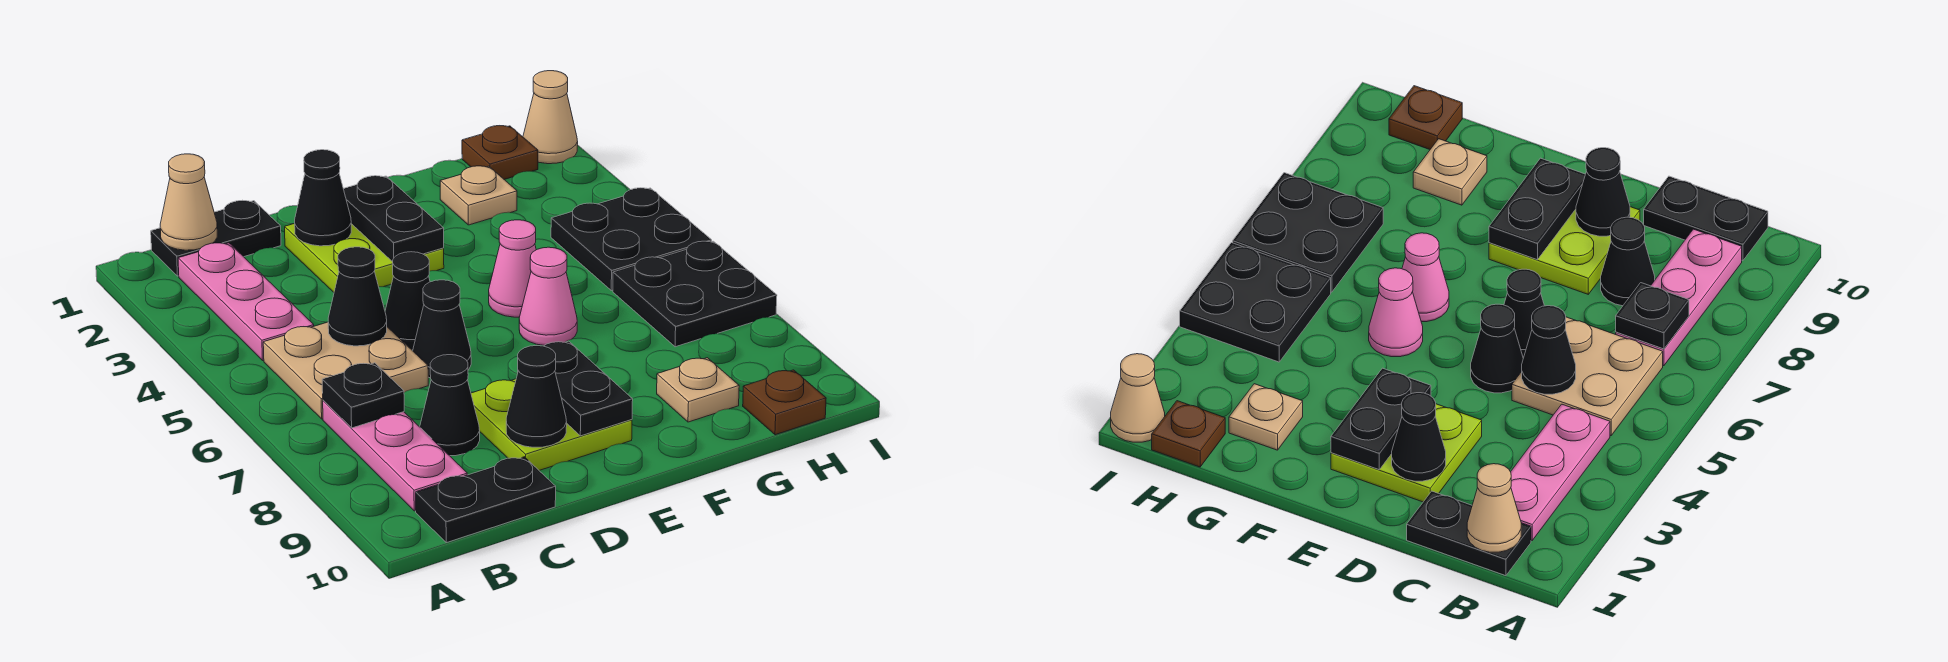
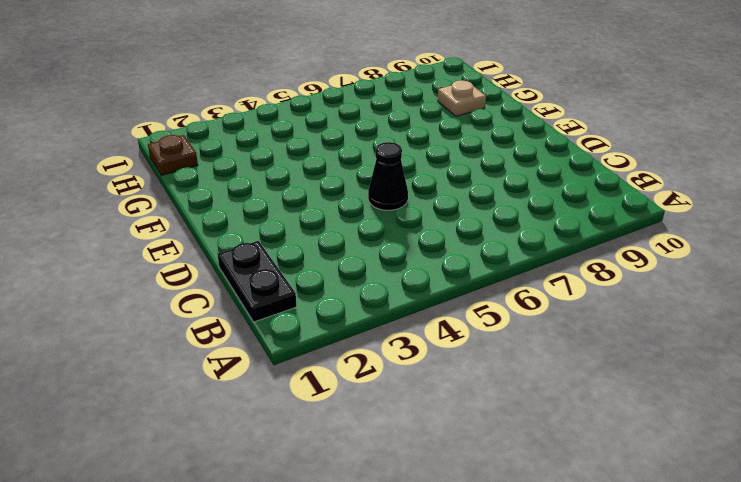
none -> pink 1x3 plate [178,243,314,360]
none -> tan 2x2 plate [263,322,428,419]
none -> pink 1x3 plate [323,400,467,511]

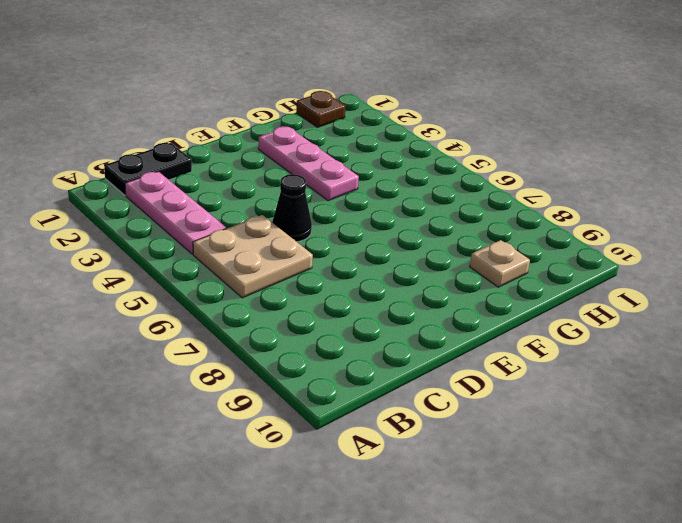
pink 1x3 plate [258,126,359,201] -> pink 1x3 plate moved to [323,400,467,511]
none -> black 1x2 plate [416,457,556,543]
none -> black 1x1 cone [420,355,480,456]
none -> lime 2x2 plate [285,223,444,292]

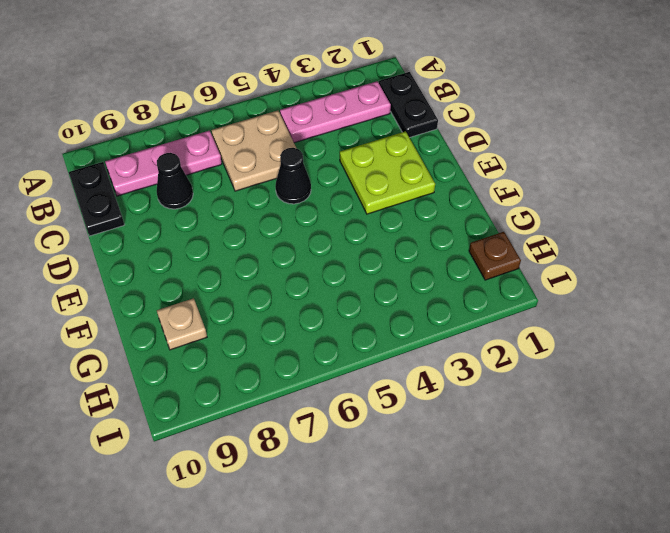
none -> black 1x1 cone [413,280,471,378]
none -> lime 2x2 plate [471,379,632,470]
none -> pink 1x1 cone [489,220,536,317]

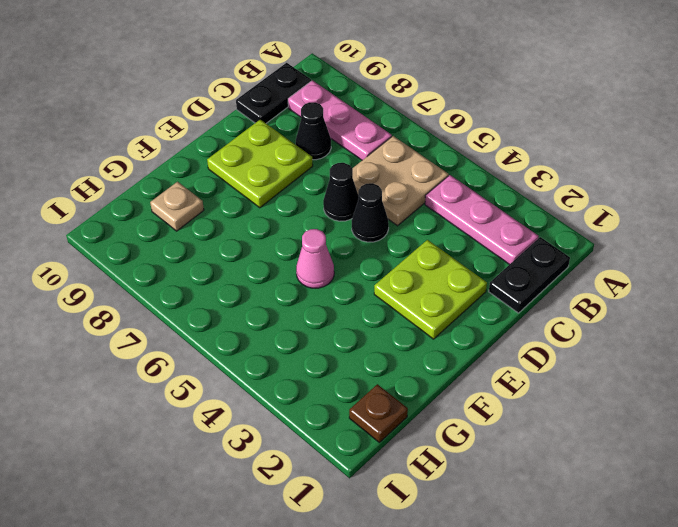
none -> pink 1x1 cone [519,247,577,345]
none -> tan 1x1 plate [440,166,517,225]
none -> black 2x2 plate [551,188,712,291]

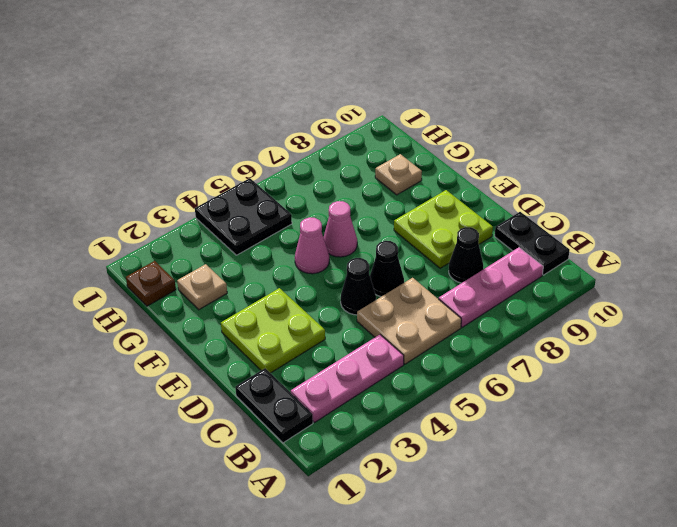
none -> black 2x2 plate [613,241,777,347]
none -> brown 1x1 plate [743,370,826,435]
none -> tan 1x1 cone [523,71,578,164]

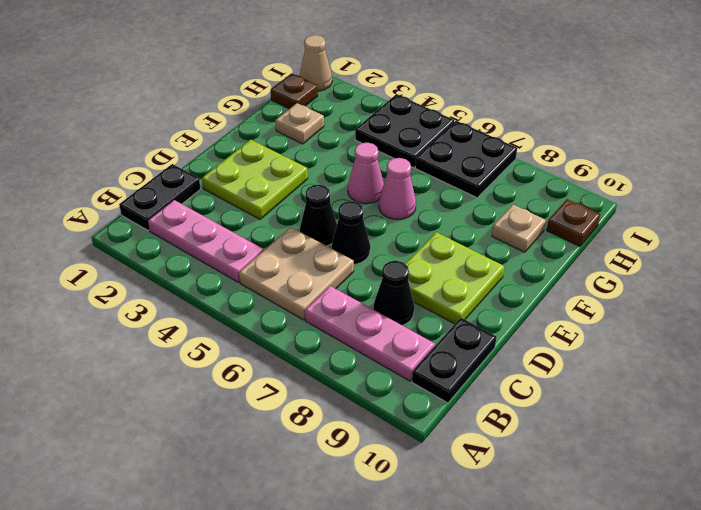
none -> tan 1x1 cone [160,154,217,250]
none -> black 1x1 plate [322,363,404,428]
none -> black 1x1 cone [328,247,387,346]

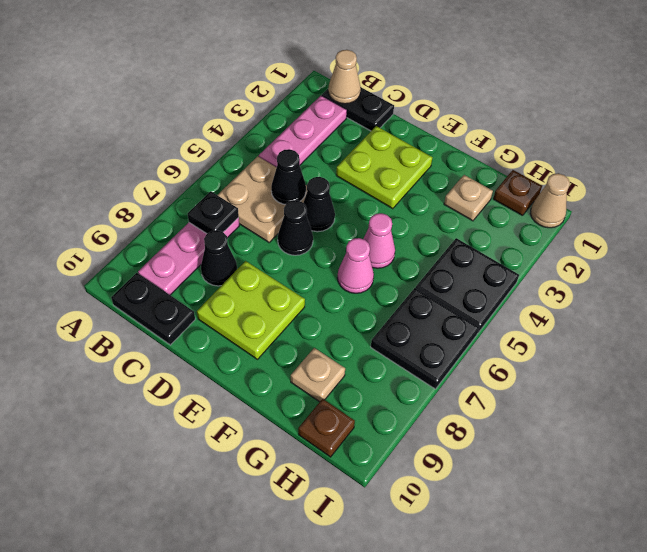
none -> black 1x1 cone [295,150,351,246]
none -> black 1x1 cone [506,346,567,447]
none -> black 1x2 plate [343,176,444,262]

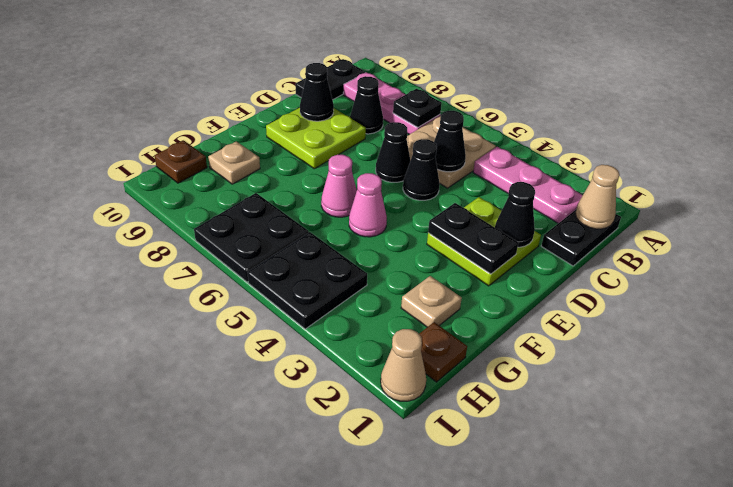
none -> black 1x2 plate [544,341,633,436]

